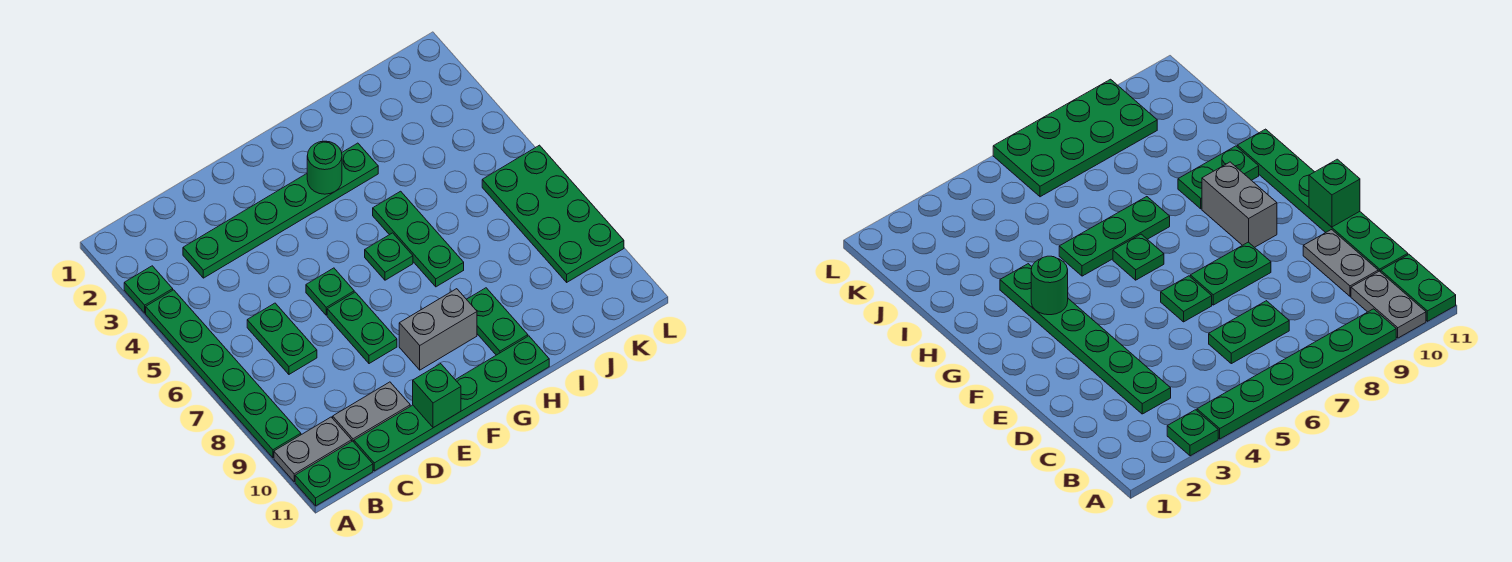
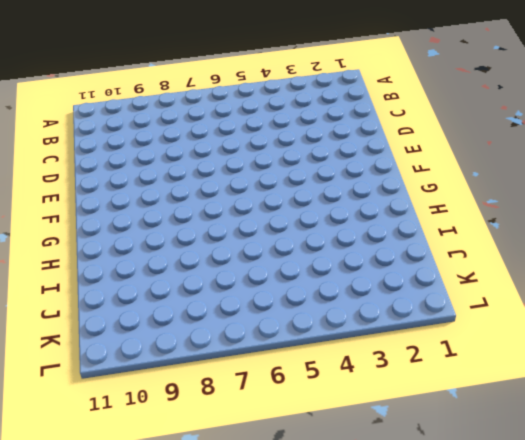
none -> green 1x1 plate [124,266,173,313]
none -> green 1x6 plate [146,290,301,458]
none -> grey 1x2 plate [274,417,352,482]

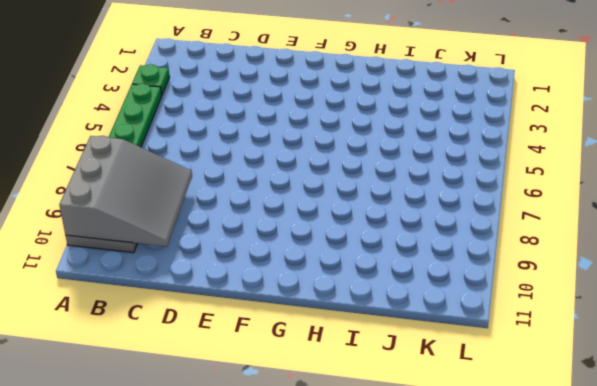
grey 3x3 slope [59,136,192,246] -> none
none -> green 1x2 plate [295,441,373,506]
none -> green 1x6 plate [183,143,378,278]
none -> green 1x2 plate [247,303,317,374]

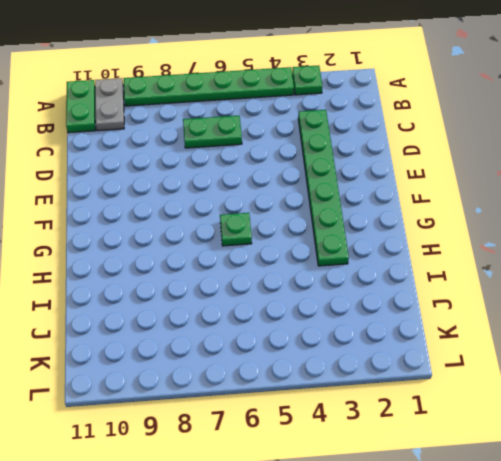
none -> grey 1x2 plate [333,382,410,442]
none -> green 1x6 plate [354,336,549,471]
none -> green 1x1 plate [306,268,354,315]

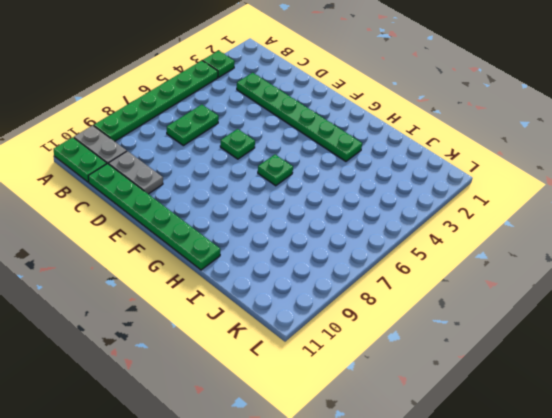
none -> green 1x2 plate [327,292,397,364]
none -> grey 1x2 brick [399,289,477,370]
none -> green 1x3 plate [373,191,464,287]

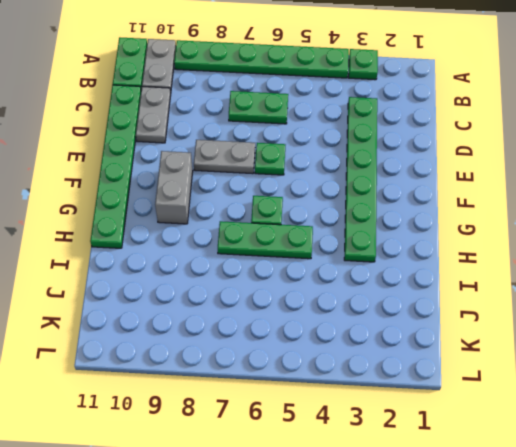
grey 1x2 plate [194,140,255,174] -> green 1x2 plate [327,292,397,364]
none -> green 1x2 plate [467,288,528,355]
none -> green 2x4 plate [482,145,624,282]
none -> green 1x1 brick [413,364,461,428]

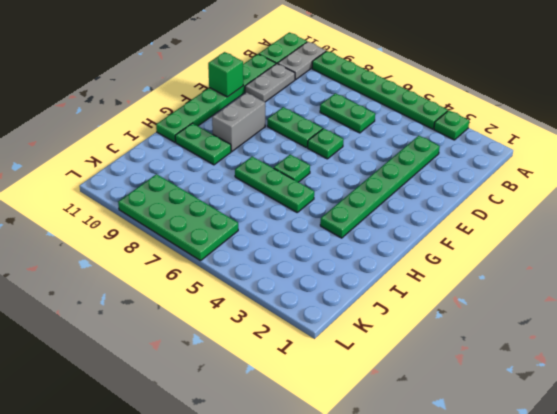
none -> green 1x1 round brick [307,141,342,194]

